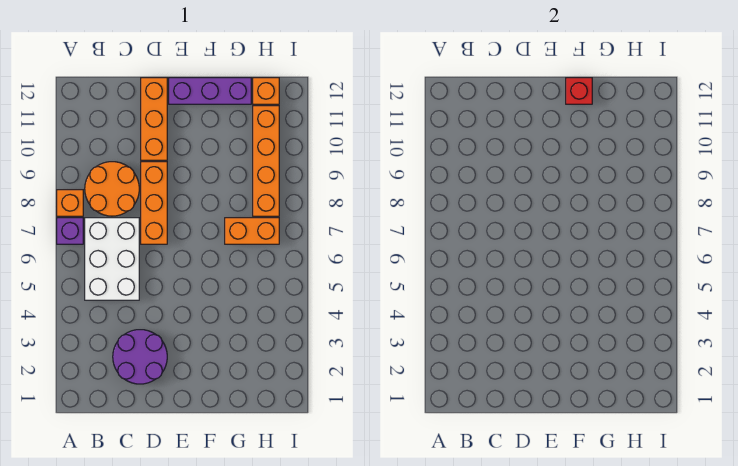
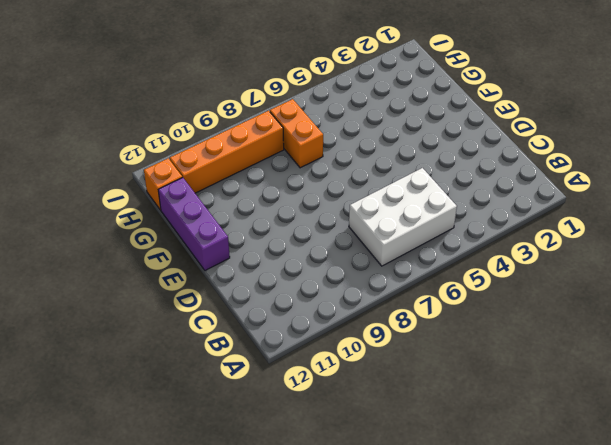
none -> purple 1x1 brick [57,218,83,244]
none -> orange 1x1 brick [57,190,83,216]
none -> orange 2x2 round brick [85,162,139,216]

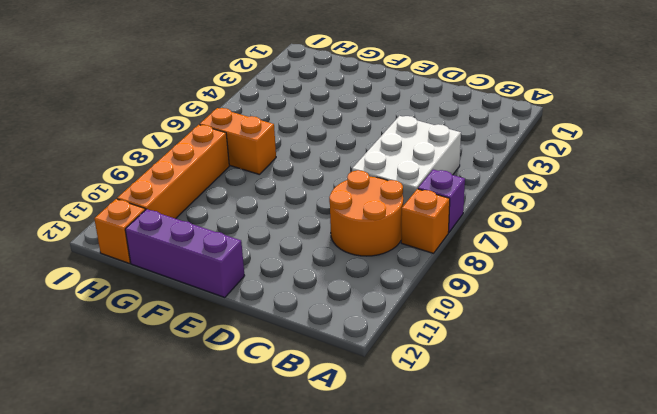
none -> purple 2x2 round brick [113,330,167,384]
none -> orange 1x3 brick [141,162,167,244]
none -> orange 1x3 brick [141,78,167,160]

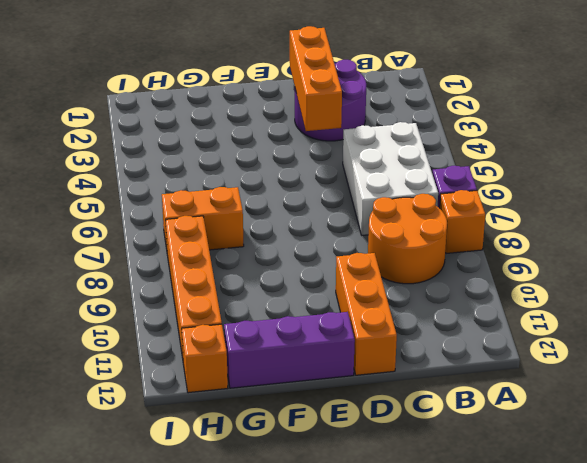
orange 1x3 brick [290,26,342,131] -> orange 1x3 brick moved to [141,162,167,244]
none -> red 1x1 brick [566,78,592,104]

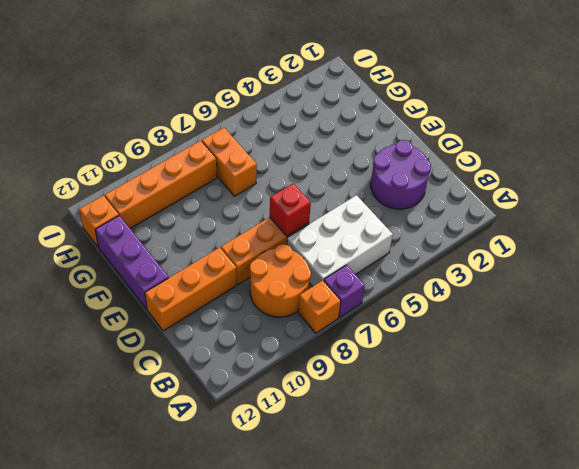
red 1x1 brick [270,183,311,236] -> red 1x1 brick moved to [566,78,592,104]

